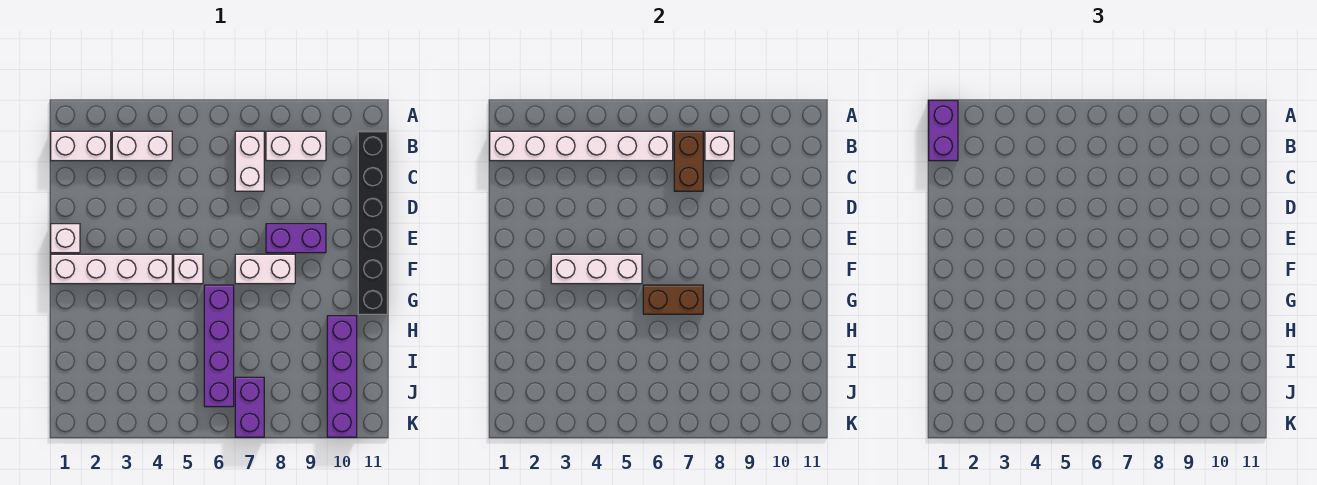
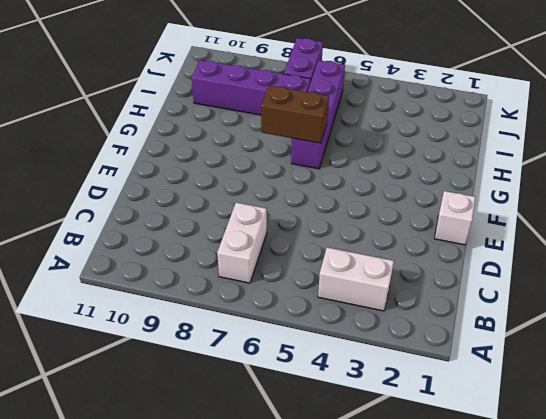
purple 1x4 brick [192,60,311,115] -> purple 1x4 brick turned to [327,316,357,437]
none -> white 1x2 brick [51,131,111,161]
none -> white 1x2 brick [266,131,326,161]
none -> black 1x6 brick [358,131,387,314]

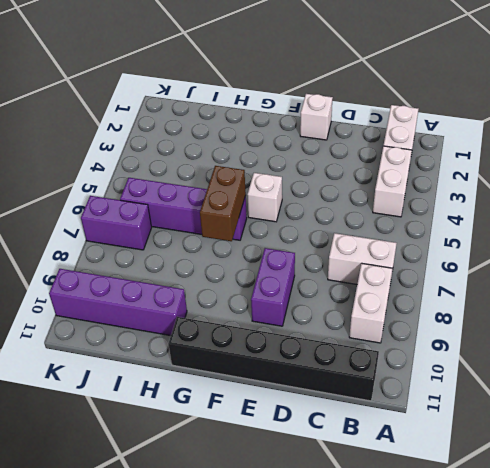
none -> white 1x4 brick [51,254,172,284]
none -> white 1x2 brick [235,254,295,284]
none -> white 1x6 brick [490,131,673,161]

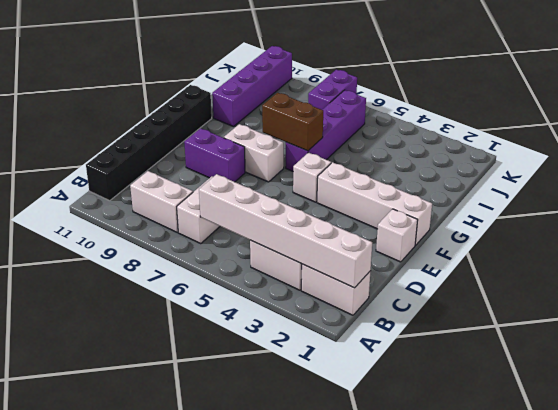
none -> brown 1x2 brick [674,131,703,191]
none -> white 1x1 brick [705,131,734,161]
none -> white 1x3 brick [551,254,642,284]

